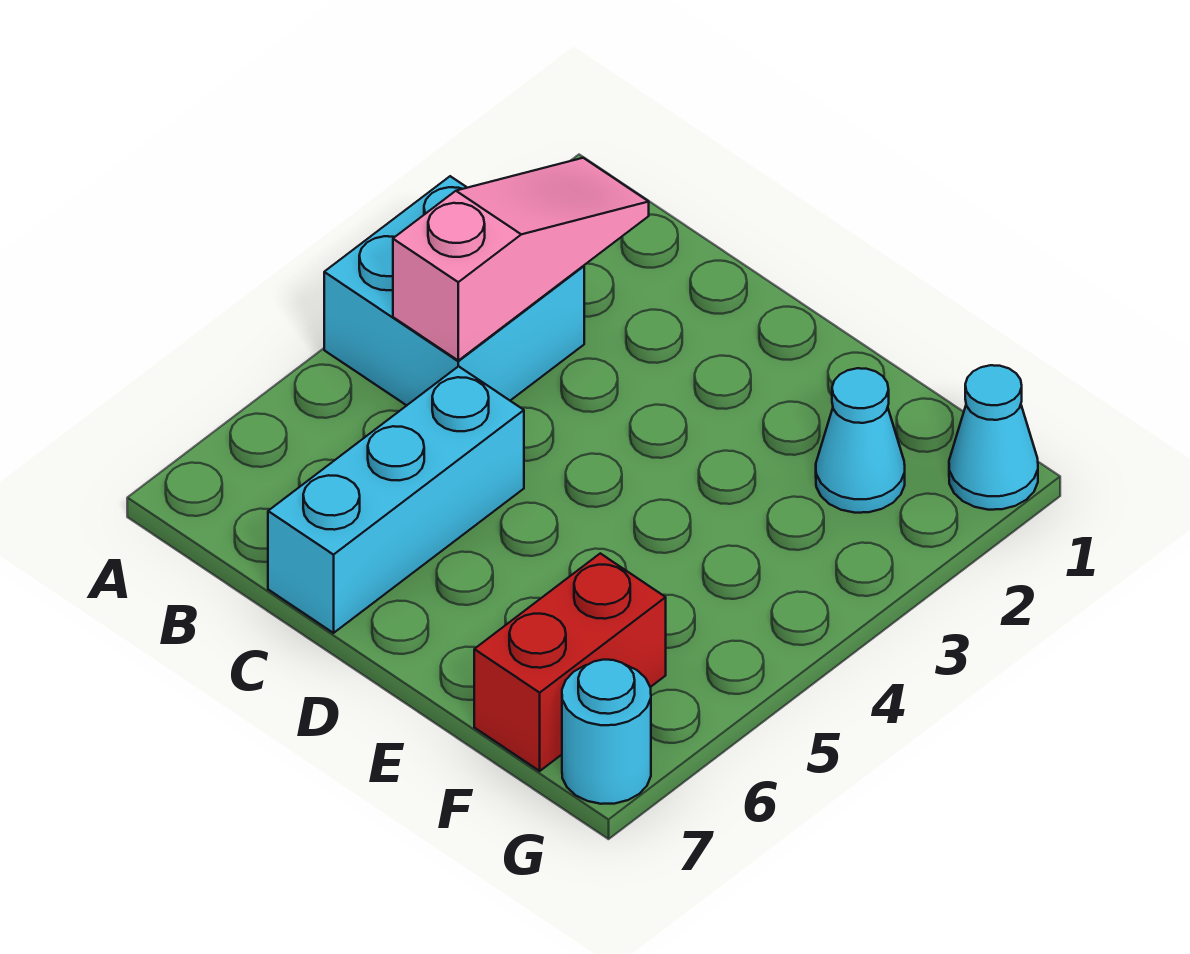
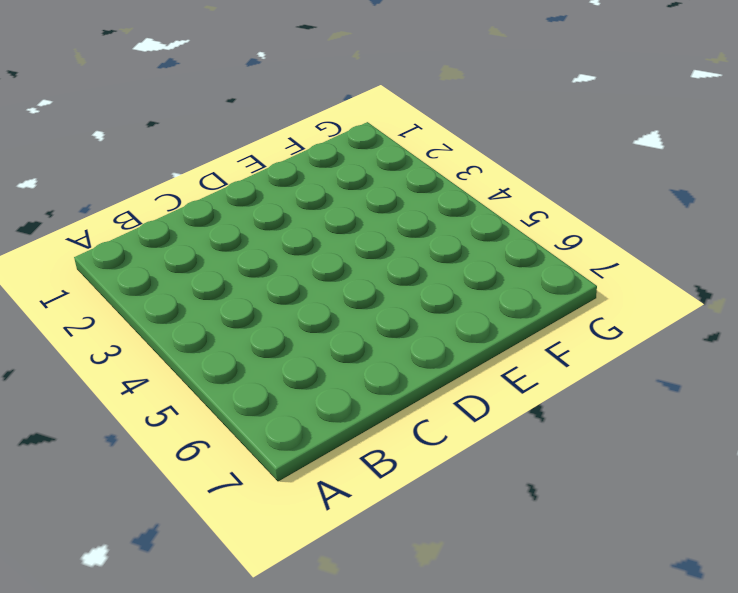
none -> cyan 2x2 brick [324,176,584,406]
none -> cyan 1x3 brick [268,366,524,633]

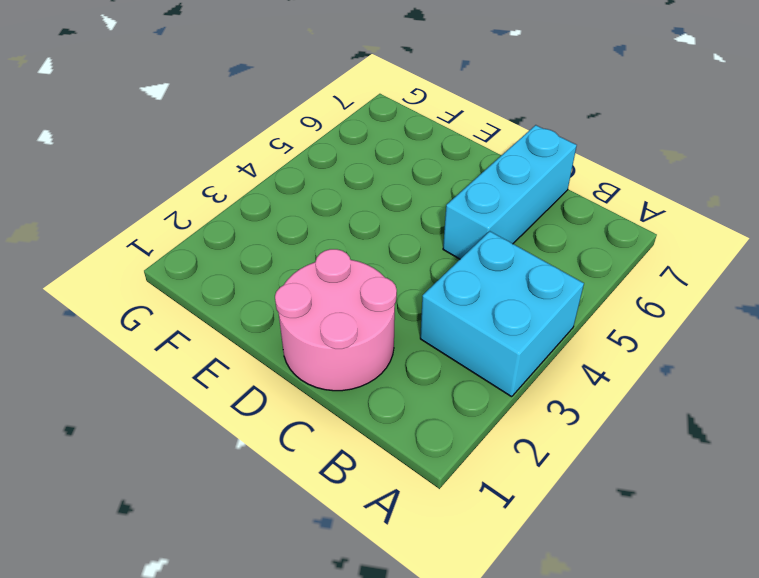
pink 2x2 round brick [275,249,397,391] -> none
none -> cyan 1x1 cone [816,368,905,513]
none -> red 1x2 brick [474,553,666,771]

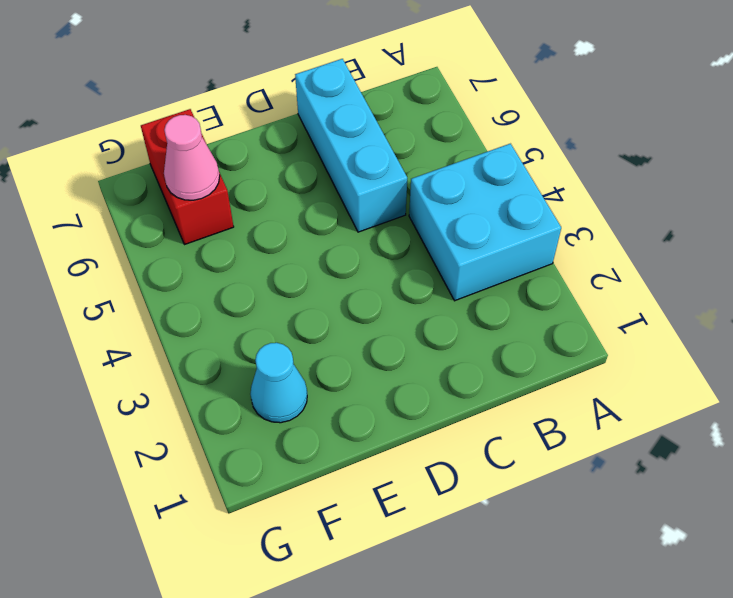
pink 1x1 cone [164,115,220,200] -> none
none -> cyan 1x1 cone [949,365,1038,510]
none -> cyan 1x1 round brick [562,660,651,804]

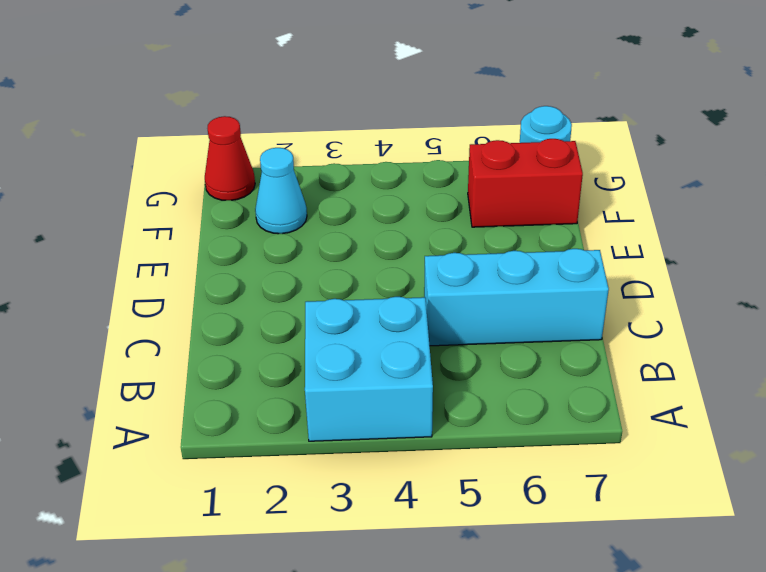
red 1x1 cone [205,116,255,200] -> cyan 1x1 cone [949,365,1038,510]
none -> pink 1x3 slope [393,158,649,360]

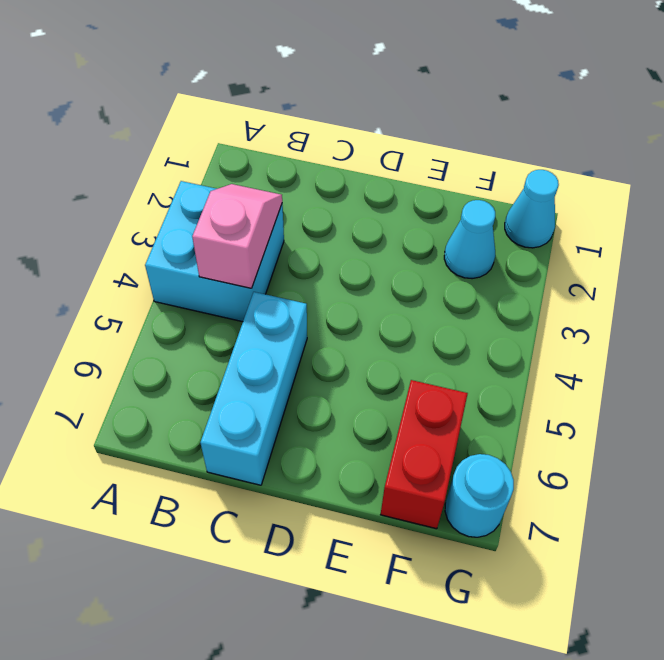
pink 1x2 slope [192,184,282,288] -> pink 1x3 slope [393,158,649,360]

